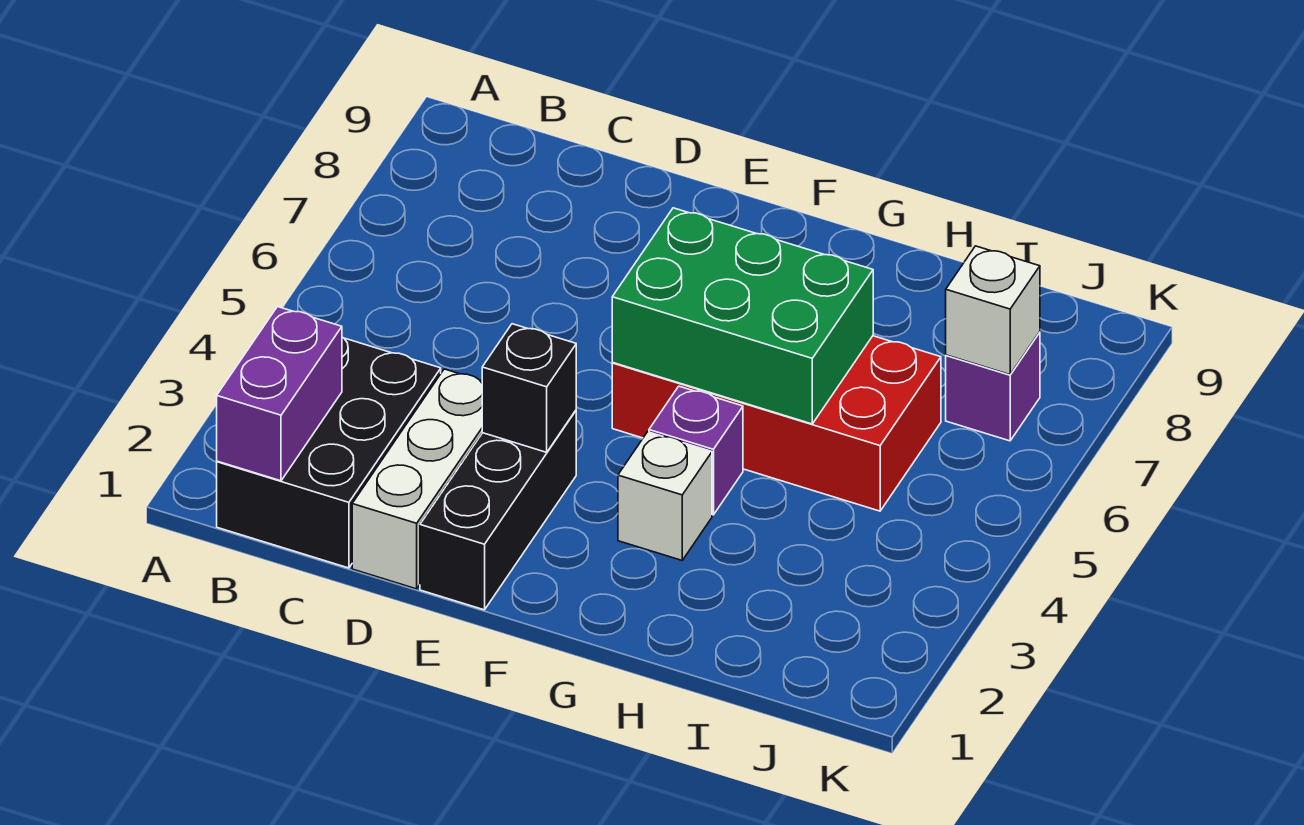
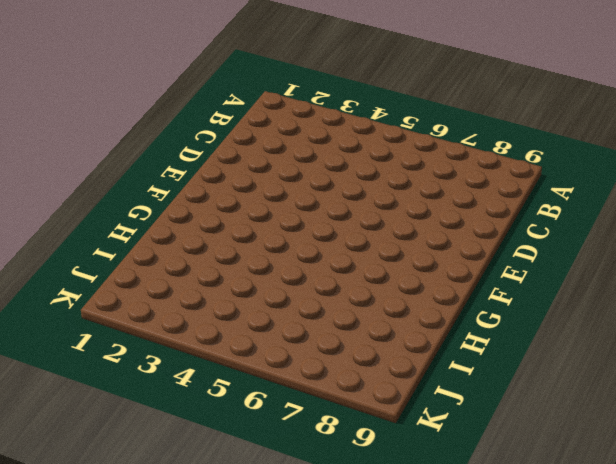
none -> black 2x3 brick [217,337,441,568]
none -> white 1x3 brick [352,369,482,589]

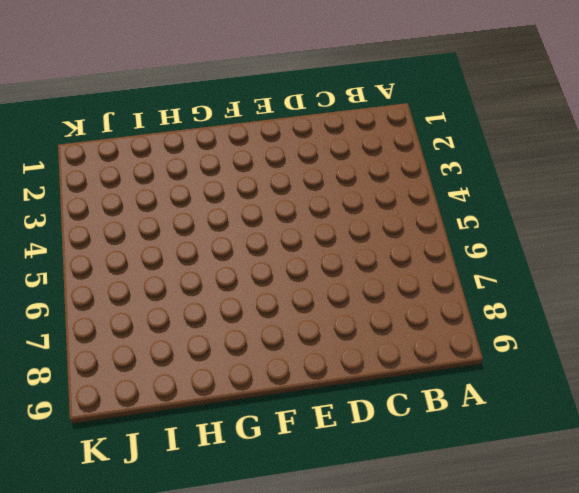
none -> black 2x3 brick [217,337,441,568]
none -> white 1x3 brick [352,369,482,589]

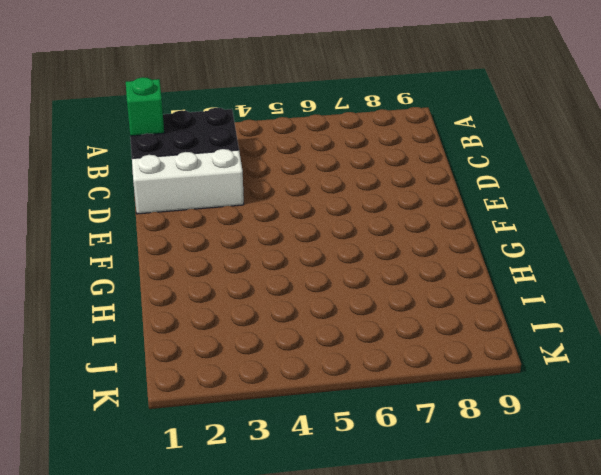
green 1x1 brick [126,77,164,136] -> purple 1x2 brick [217,307,342,481]
none -> black 1x3 brick [420,410,576,610]
none -> red 2x4 brick [612,336,941,511]

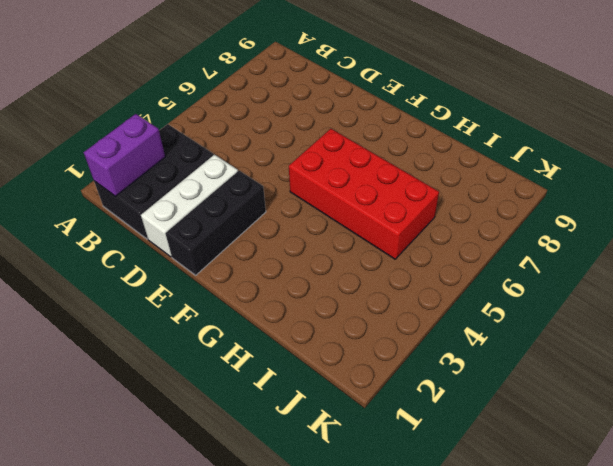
none -> white 1x1 brick [618,432,712,560]
none -> purple 1x1 brick [649,386,743,515]

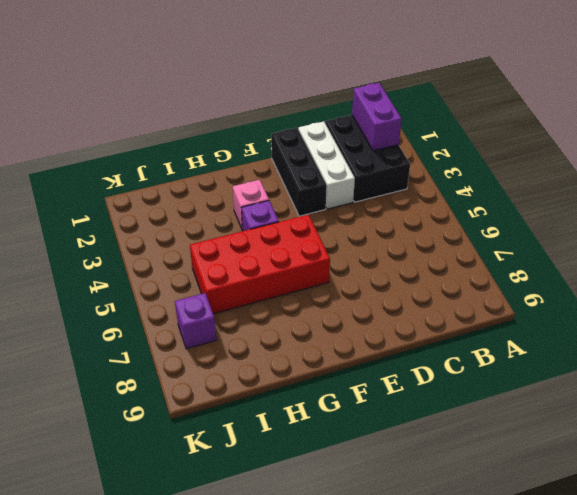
pink 1x1 brick [233,180,269,230] -> white 1x1 brick [618,432,712,560]
none -> black 1x1 brick [482,324,576,452]
none -> green 2x3 brick [612,208,873,424]

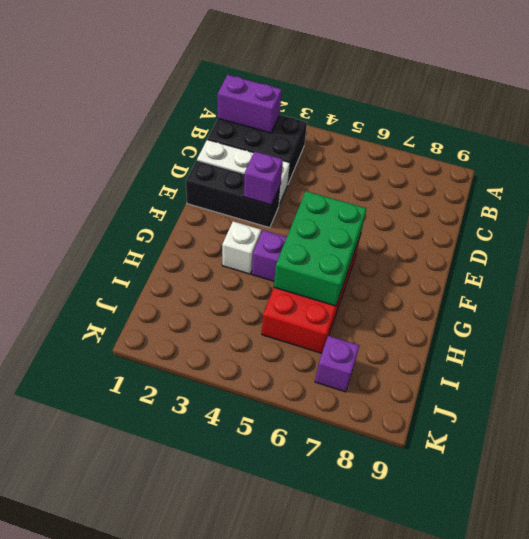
purple 1x1 brick [244,151,283,205] -> black 1x1 brick [482,324,576,452]
none -> white 1x1 brick [946,246,1040,375]

